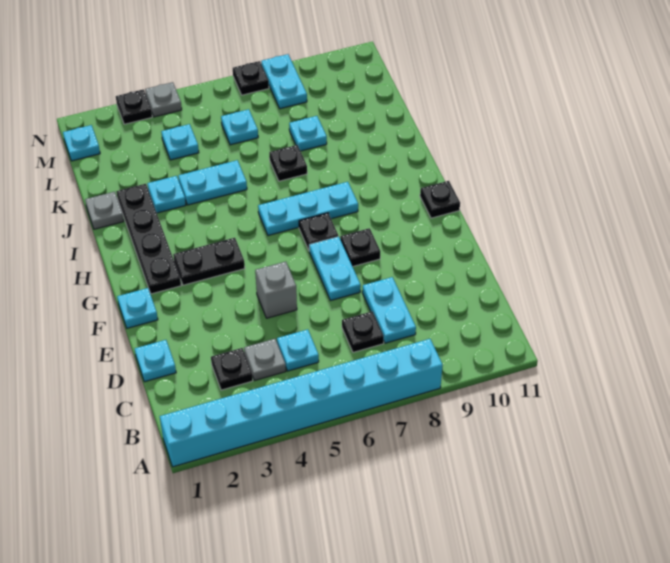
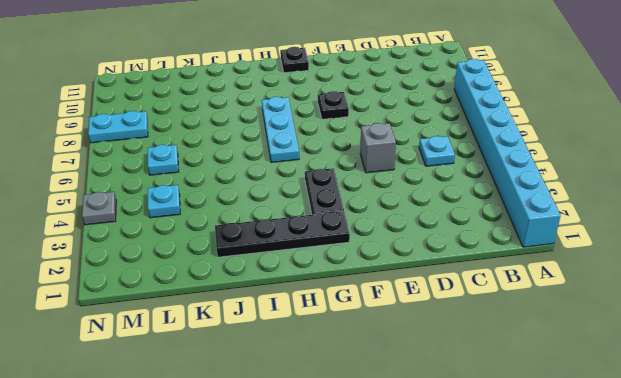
none -> black 1x1 plate [211,348,253,390]
none -> grey 1x1 plate [244,339,286,380]
none -> black 1x1 plate [342,311,384,352]

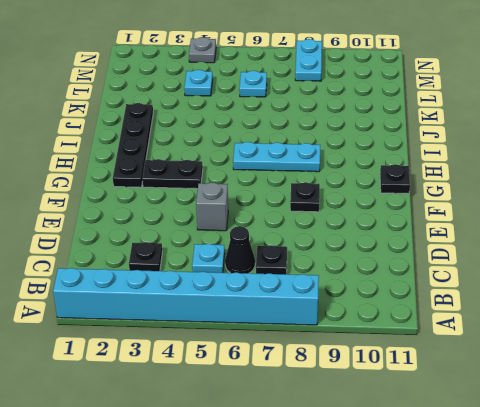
black 1x1 cone [225,226,255,273] -> none
none -> grey 1x1 plate [244,339,286,380]
none -> cyan 1x2 plate [362,277,416,343]
none -> cyan 1x1 plate [135,340,176,382]

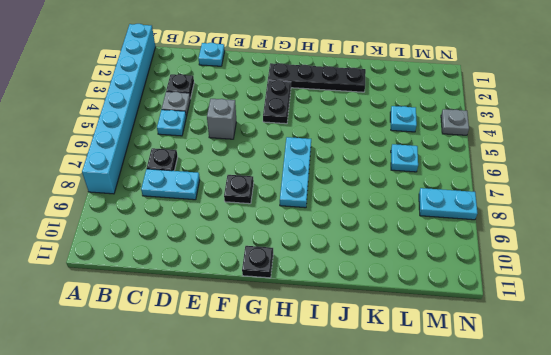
none -> cyan 1x2 plate [309,237,361,301]
none -> cyan 1x1 plate [117,288,158,328]
none -> black 1x1 plate [299,213,338,250]

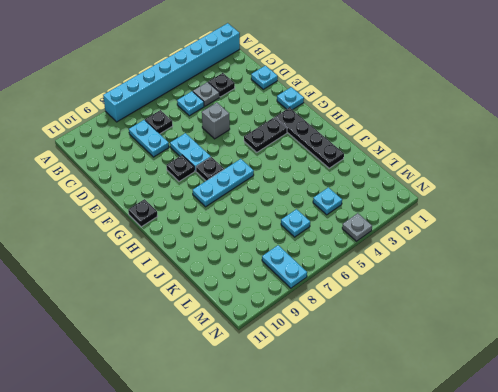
none -> grey 1x1 plate [85,192,124,229]
none -> cyan 1x1 plate [147,176,186,213]
none -> cyan 1x2 plate [178,160,247,205]

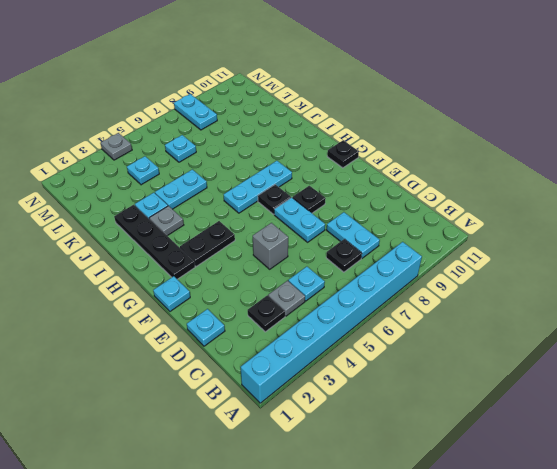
grey 1x1 plate [149,206,184,236] -> grey 1x1 plate moved to [85,192,124,229]
none -> black 1x1 plate [269,145,307,181]
none -> cyan 1x1 plate [289,116,327,151]
none -> cyan 1x1 plate [63,125,100,161]

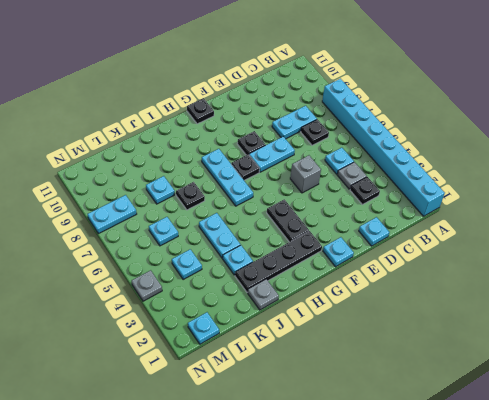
none -> black 1x1 plate [116,89,152,124]
none -> black 1x1 plate [233,61,269,95]

